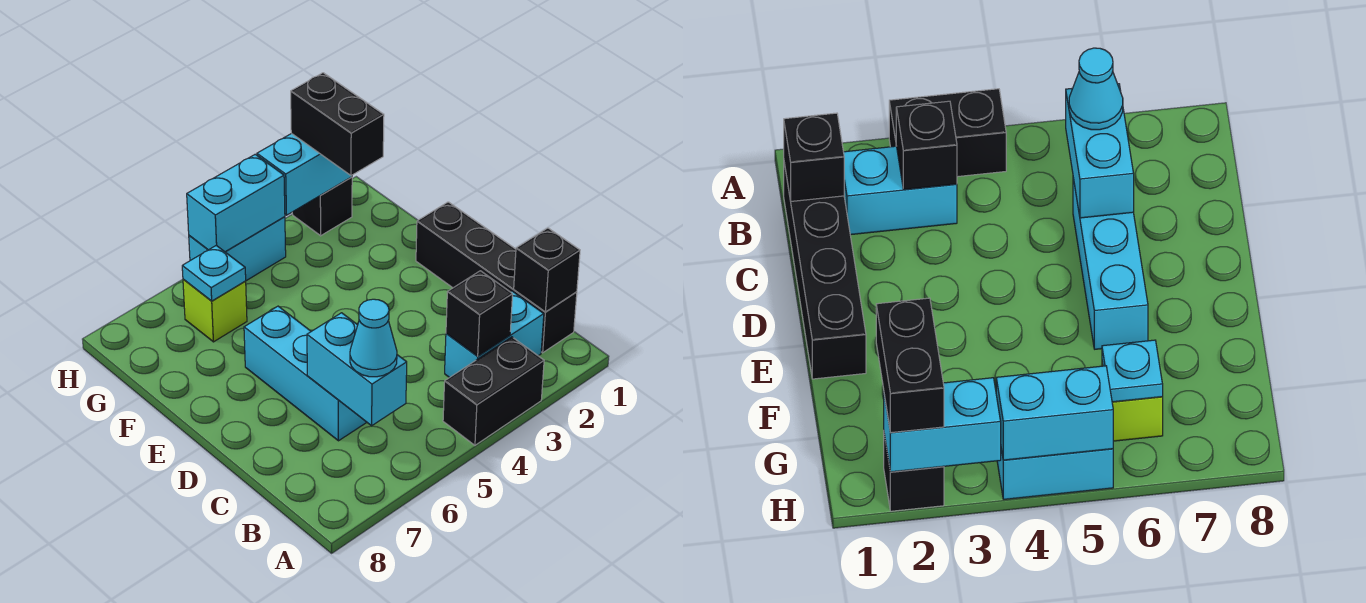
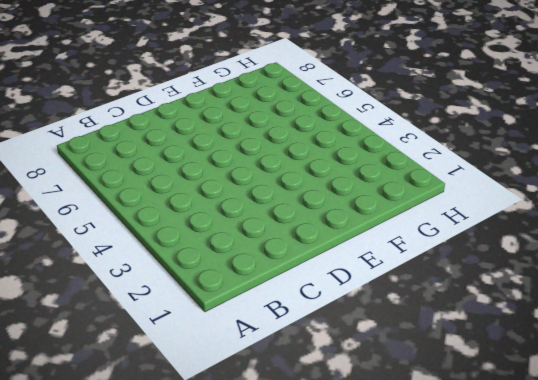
none -> black 1x2 brick [443,337,544,445]
none -> black 1x4 brick [416,202,577,353]
none -> cyan 1x2 brick [445,291,544,378]

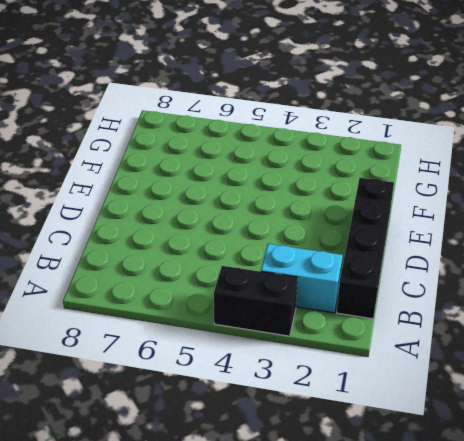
none -> cyan 1x3 brick [244,306,367,441]
none -> lime 1x1 brick [183,279,247,342]
none -> black 1x1 brick [292,177,352,236]

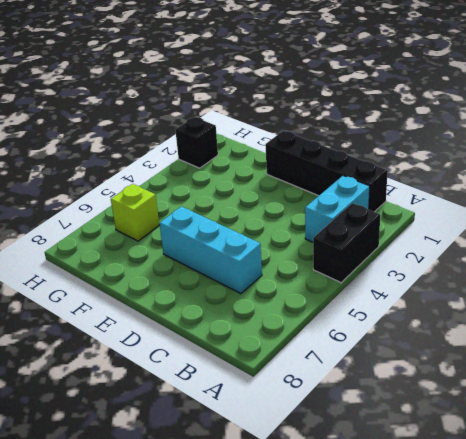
none -> cyan 1x2 brick [189,217,286,281]
none -> black 1x1 brick [514,228,580,312]
none -> black 1x1 brick [446,271,513,356]

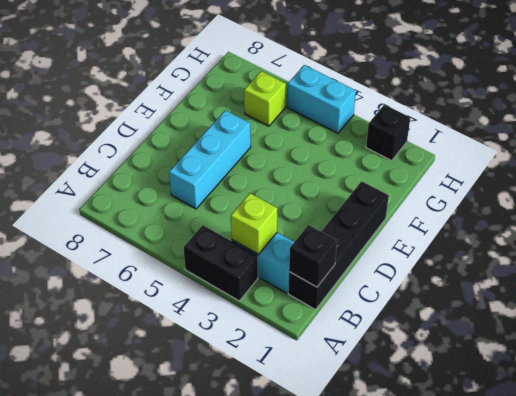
lime 1x1 brick [231,193,277,254] -> black 1x1 brick [446,271,513,356]
none -> cyan 1x2 brick [307,313,407,426]
none -> cyan 1x1 plate [182,245,246,301]
none -> cyan 1x2 brick [257,133,352,215]

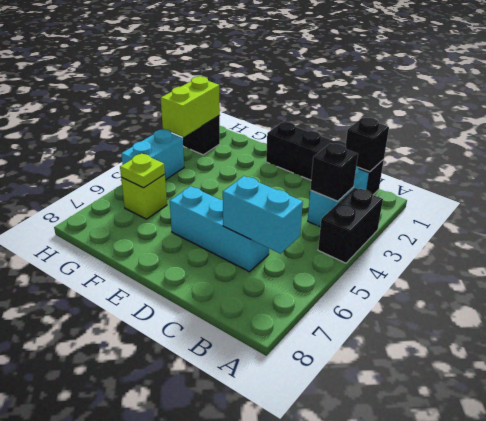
lime 1x1 plate [120,153,165,188] -> cyan 1x1 plate [182,245,246,301]
lime 1x2 brick [161,76,220,137] -> cyan 1x2 brick [257,133,352,215]
none -> cyan 1x2 brick [187,154,285,252]
none -> cyan 1x1 cone [350,299,397,377]
none -> black 1x2 brick [291,73,384,176]

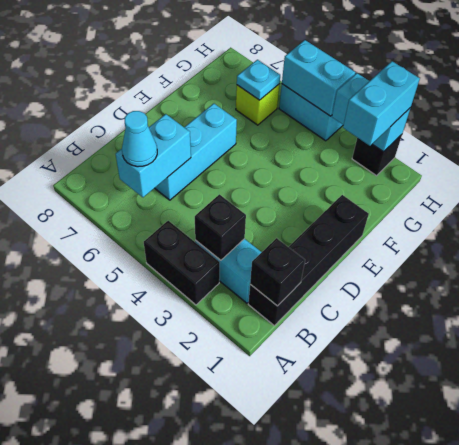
cyan 1x2 brick [343,61,420,146] -> black 1x2 brick [291,73,384,176]

